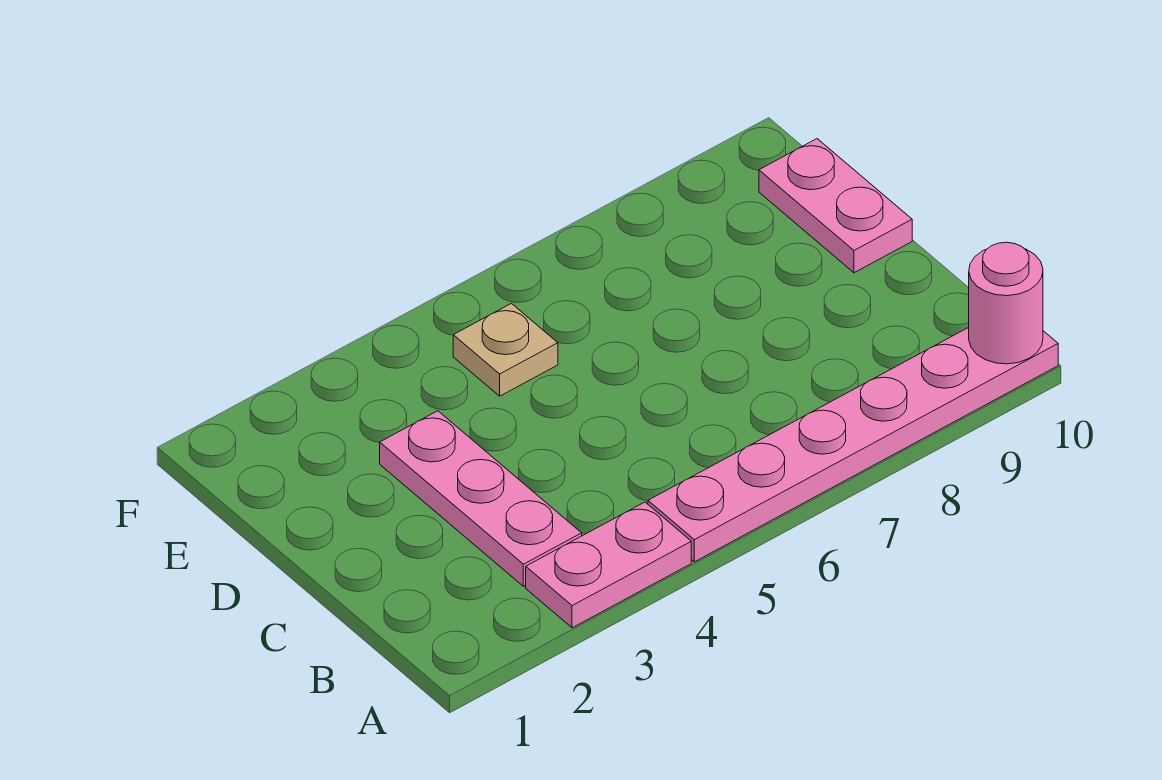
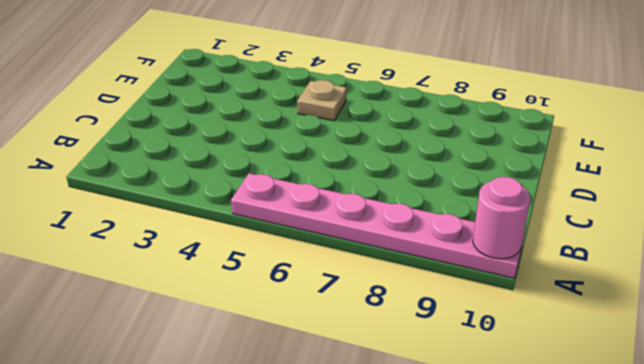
none -> pink 1x2 plate [526,502,691,628]
none -> pink 1x3 plate [380,411,582,586]

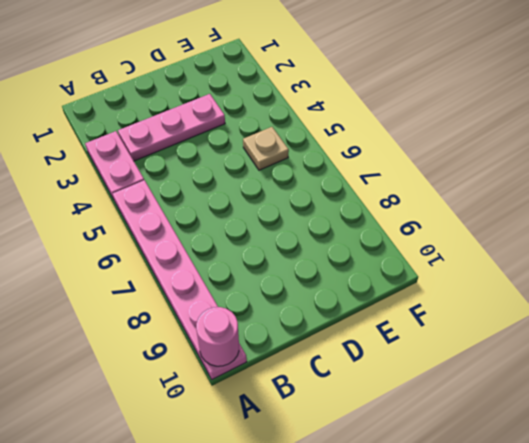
none -> pink 1x2 plate [759,139,912,273]

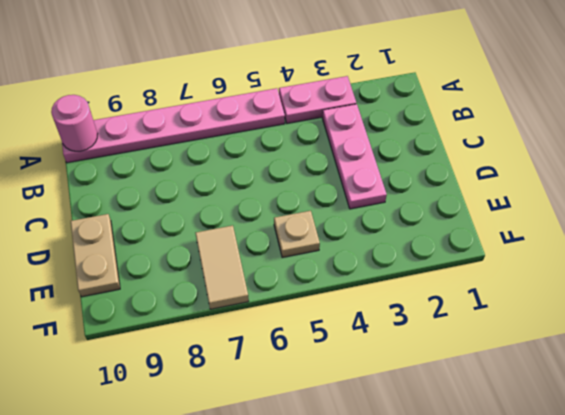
tan 1x2 plate [71,214,120,297] -> pink 1x2 plate [759,139,912,273]
tan 1x2 tile [196,225,249,309] -> none

